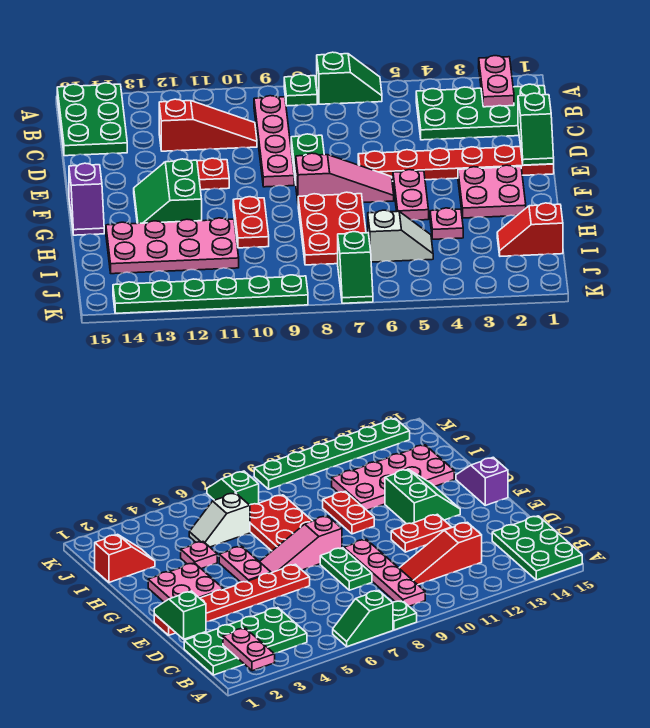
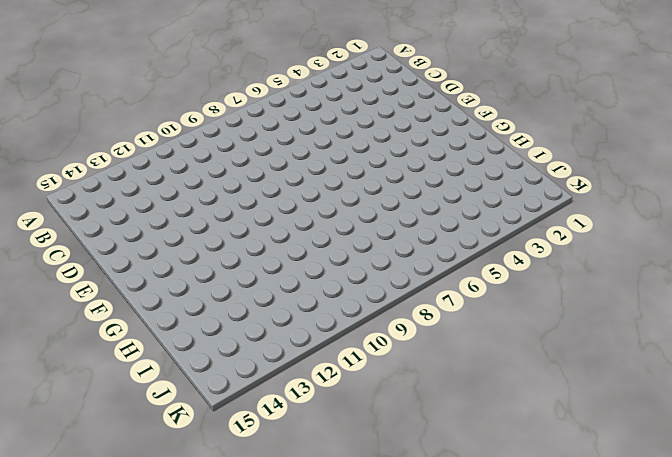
none -> green 1x2 slope [317,52,382,104]
none -> green 1x1 plate [284,74,317,106]
none -> green 2x3 plate [57,83,127,156]

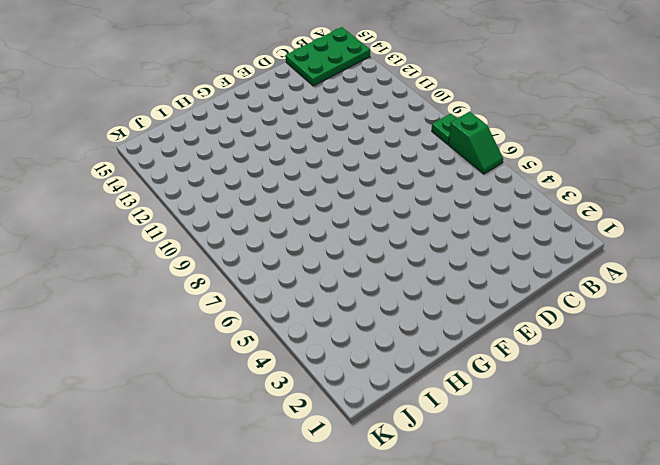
none -> green 2x4 plate [416,84,545,140]
none -> pink 1x4 plate [254,96,294,187]
none -> red 1x3 slope [159,99,257,151]

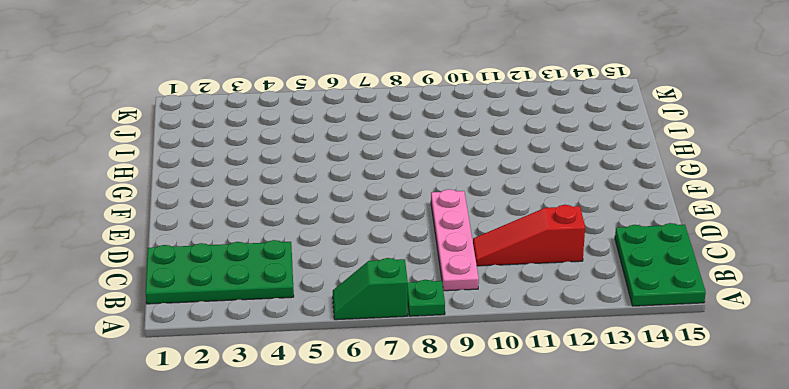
none -> green 1x2 plate [291,134,324,183]
none -> red 1x6 plate [358,145,554,181]
none -> red 1x2 plate [197,158,229,190]

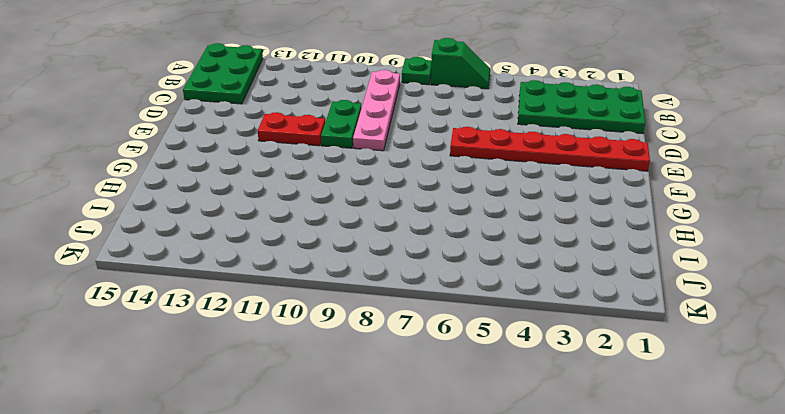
green 1x2 plate [321,100,362,148] -> green 1x2 plate moved to [291,134,324,183]
none -> red 1x3 slope [159,99,257,151]
none -> pink 2x2 plate [458,165,526,218]
none -> pink 1x2 plate [393,170,429,220]

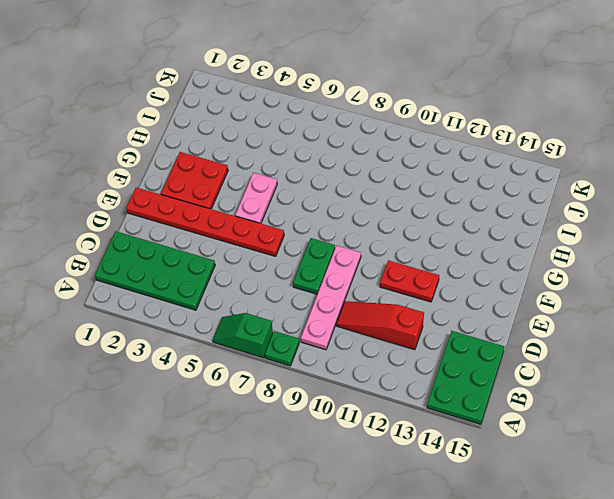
red 2x2 plate [161,152,228,209] -> pink 2x2 plate [458,165,526,218]
none -> pink 1x3 slope [296,153,394,203]
none -> green 2x2 slope [134,159,202,223]
none -> purple 1x2 slope [69,163,104,235]

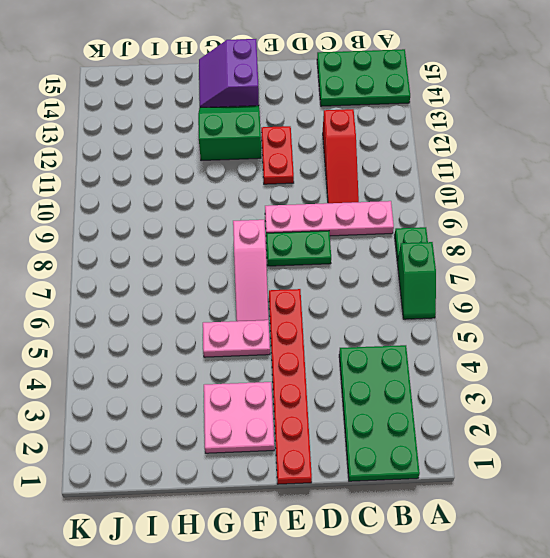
purple 2x2 slope [199,39,259,108] -> purple 1x2 slope [69,163,104,235]
none -> red 2x3 plate [298,192,366,265]
none -> red 1x2 plate [233,197,269,248]
none -> pink 1x1 plate [430,208,463,239]

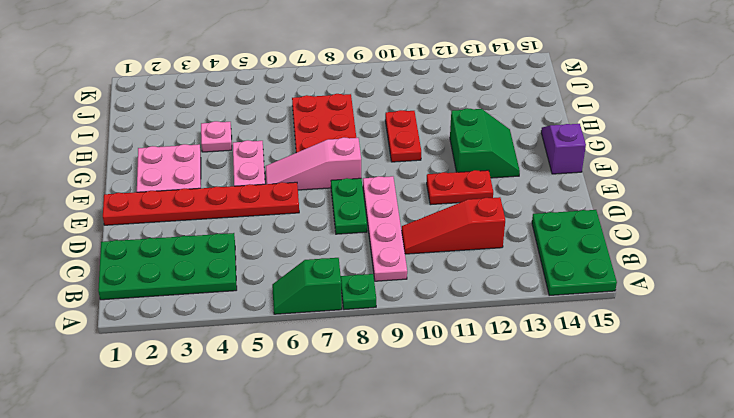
none -> pink 2x4 plate [106,218,239,274]
none -> red 1x2 slope [497,203,563,256]
none -> white 1x2 slope [368,210,433,262]

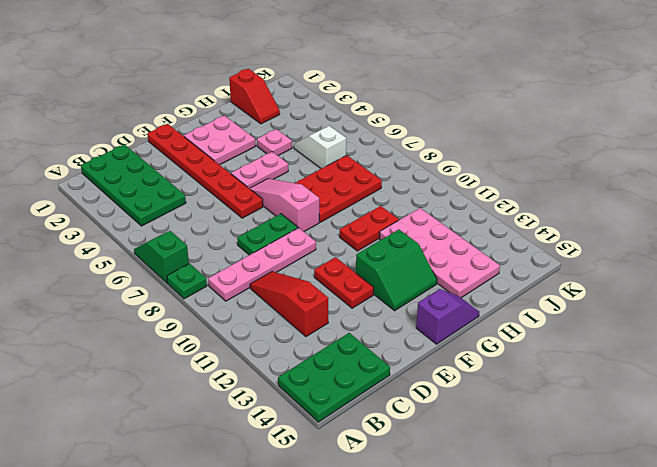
none -> green 1x2 slope [338,232,373,303]
none -> green 1x6 plate [113,275,308,313]
none -> pink 1x2 plate [479,56,514,107]

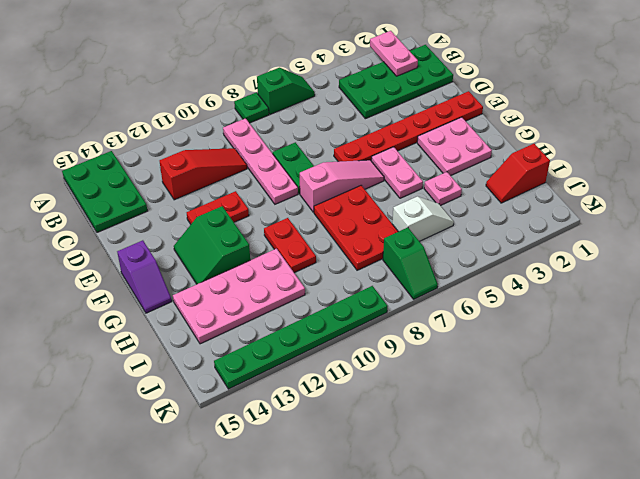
none -> green 1x2 slope [518,93,554,165]

